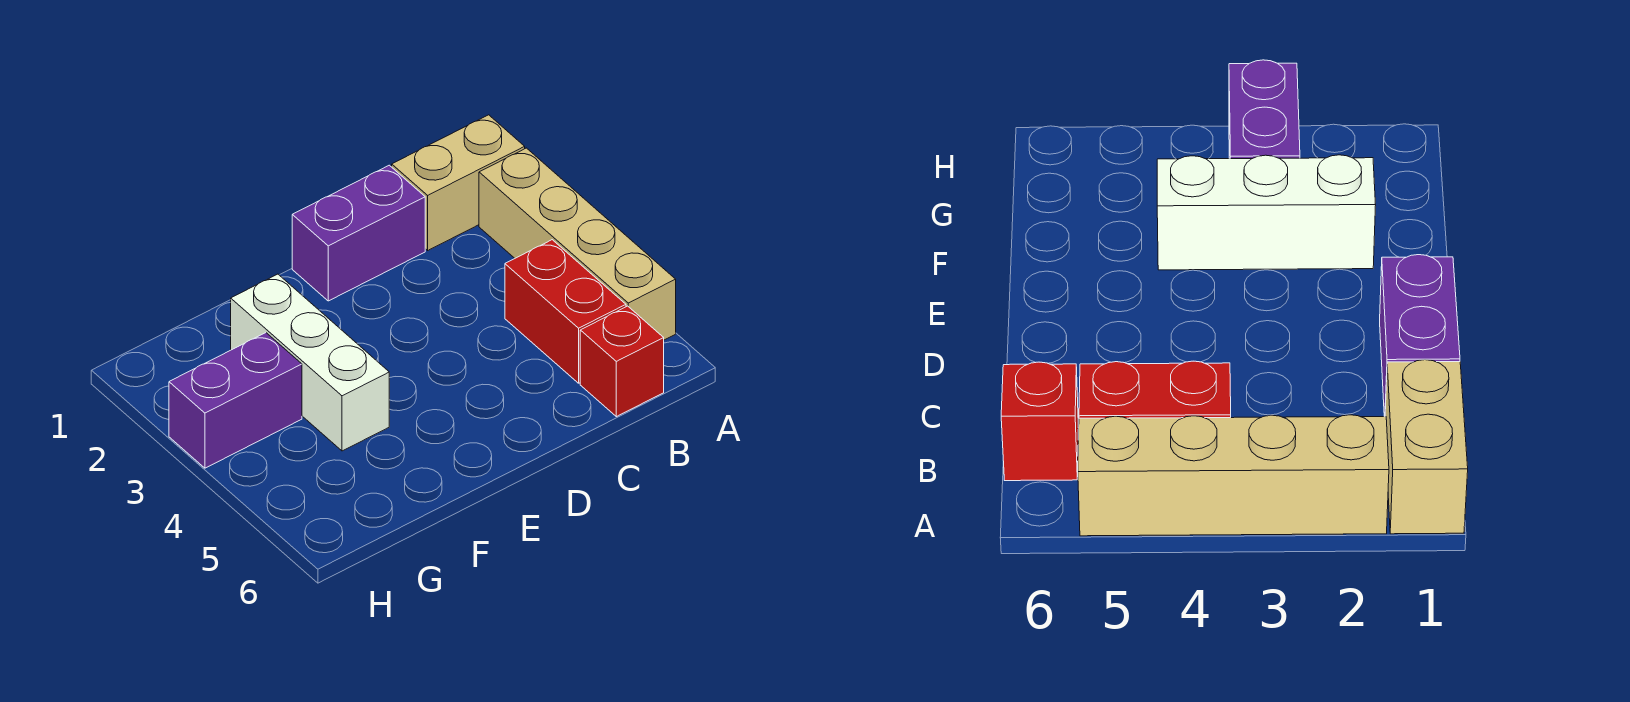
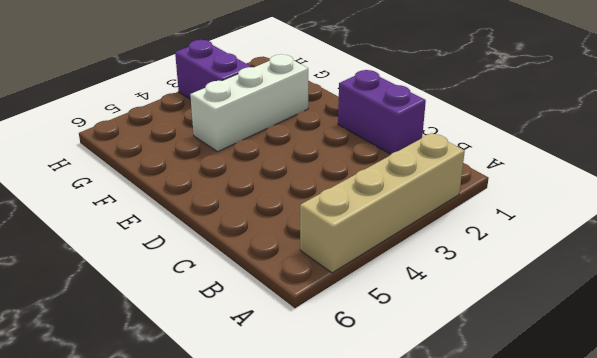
none -> tan 1x2 brick [392,115,525,250]
none -> red 1x2 brick [505,240,626,383]

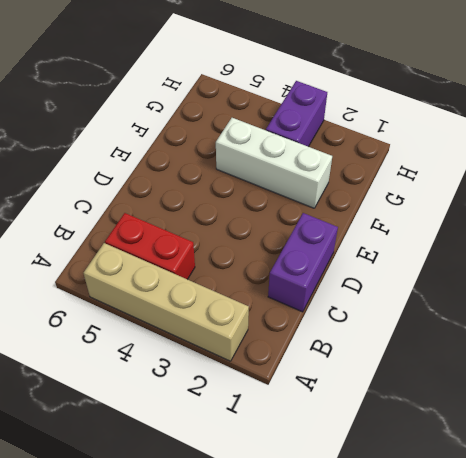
none -> tan 1x2 brick [392,115,525,250]
none -> red 1x1 brick [580,306,664,417]

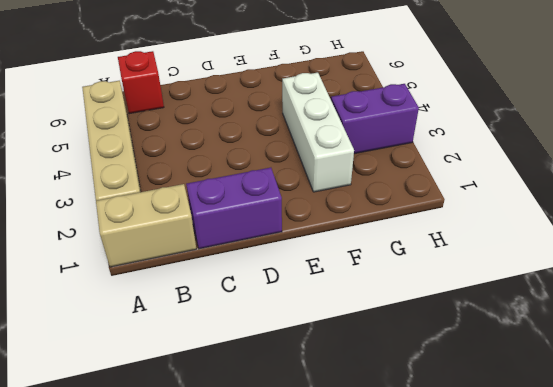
none -> red 1x2 brick [505,240,626,383]

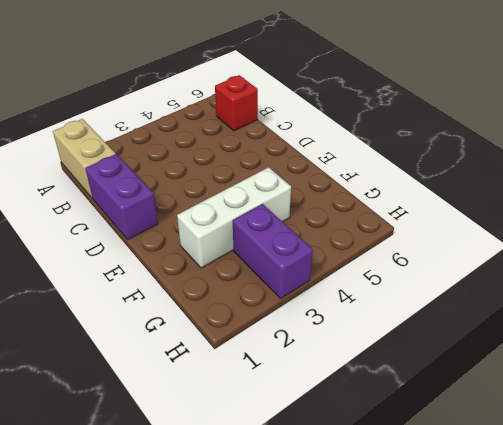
none -> tan 1x4 brick [479,148,676,340]
none -> red 1x2 brick [505,240,626,383]

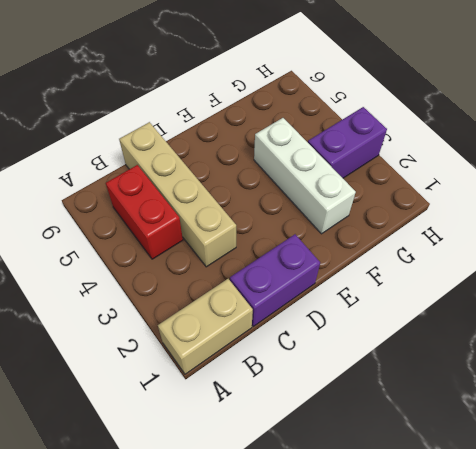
tan 1x4 brick [119,122,236,267] -> tan 1x4 brick moved to [479,148,676,340]
none -> red 1x1 brick [580,306,664,417]

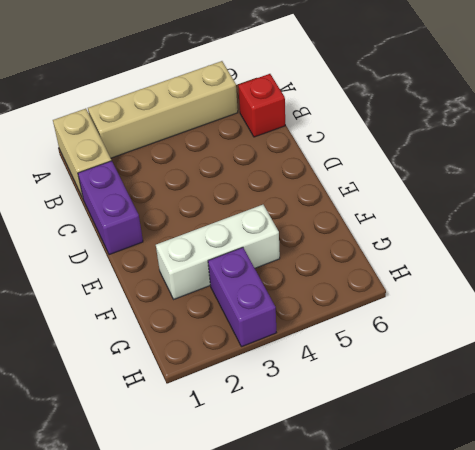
none -> red 1x2 brick [505,240,626,383]

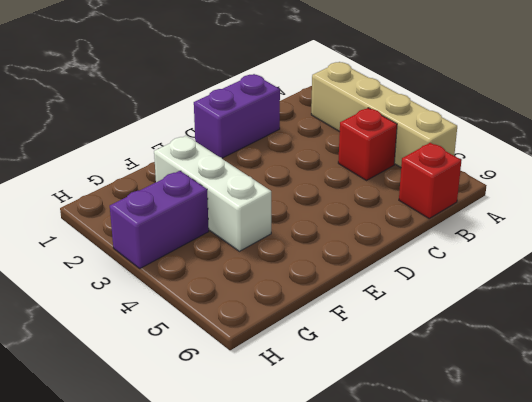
red 1x1 brick [338,108,397,180] -> red 1x2 brick [505,240,626,383]
none -> tan 1x2 brick [392,115,525,250]

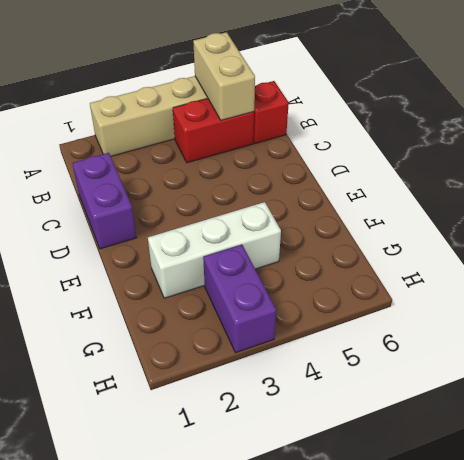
tan 1x2 brick [193,32,255,120] -> tan 1x2 brick moved to [392,115,525,250]

